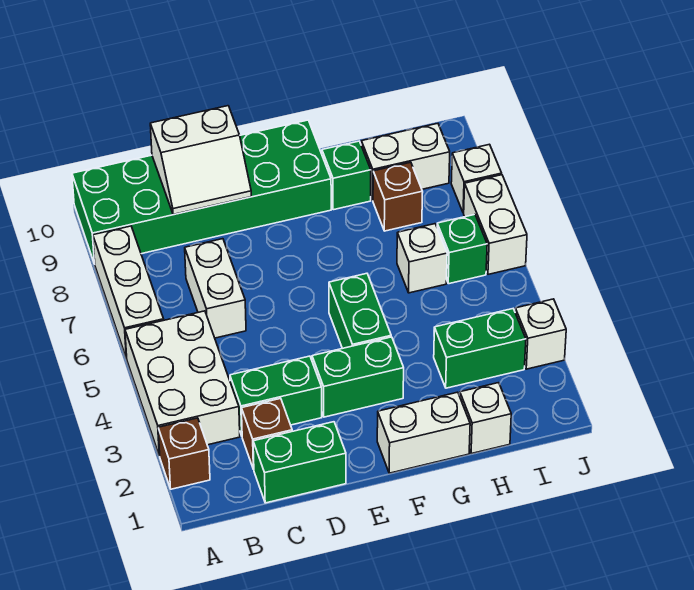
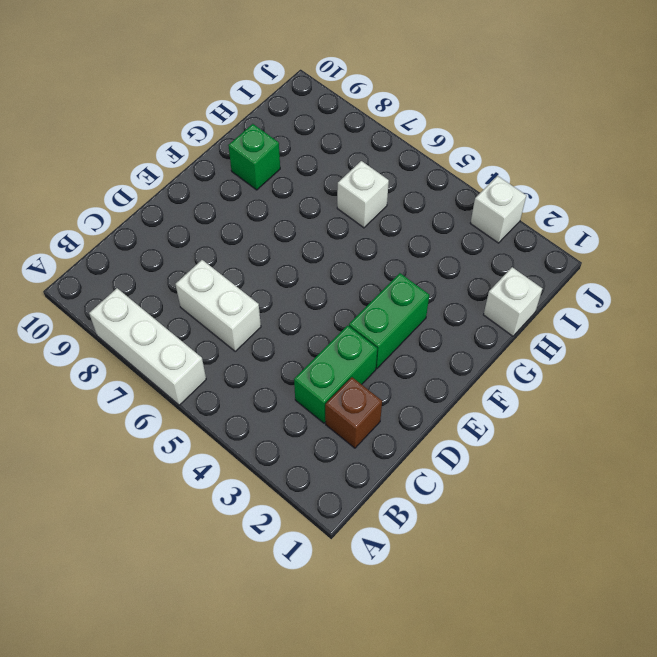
none -> brown 1x1 brick [158,418,210,489]
none -> white 2x3 brick [125,311,240,456]
none -> green 2x6 brick [72,120,331,264]

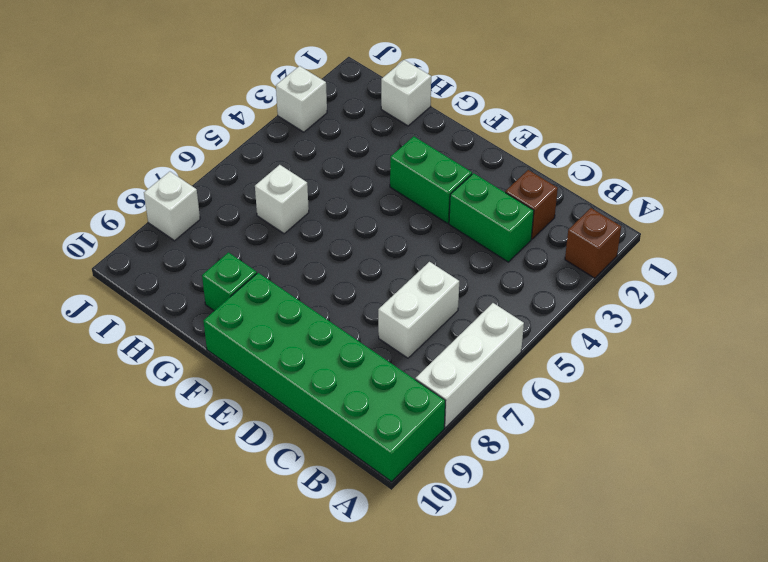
none -> white 2x3 brick [125,311,240,456]
none -> green 1x2 brick [253,422,346,503]
none -> white 1x2 brick [377,392,470,473]

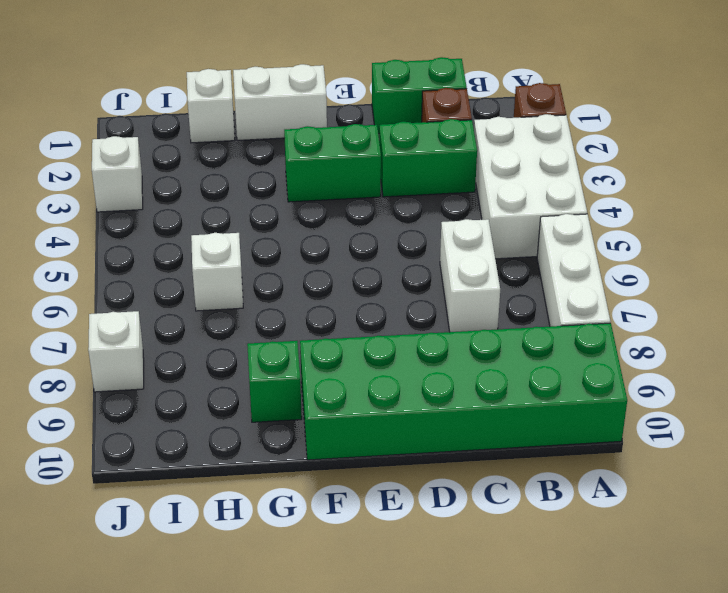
none -> green 1x2 brick [329,273,391,348]
none -> green 1x2 brick [434,309,526,388]
none -> brown 1x1 brick [373,162,423,231]

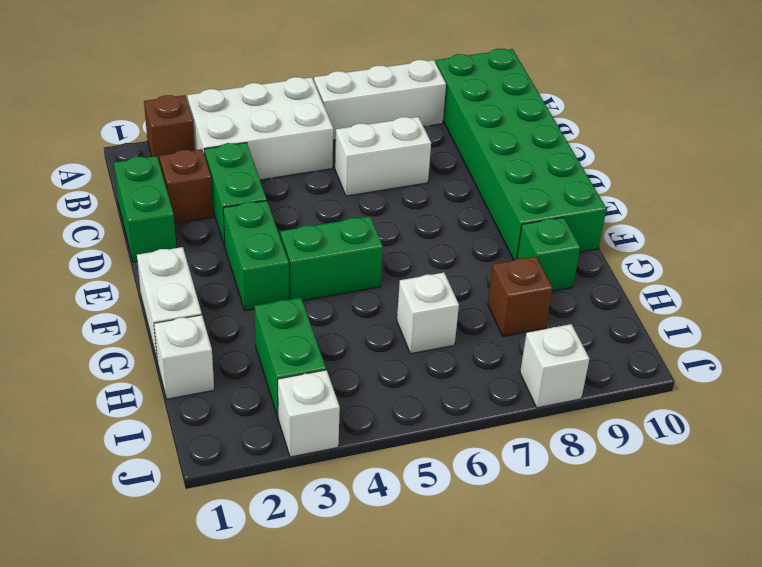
none -> white 1x2 brick [361,123,450,200]
none -> green 1x1 brick [437,215,487,284]
none -> white 1x2 brick [464,175,527,274]

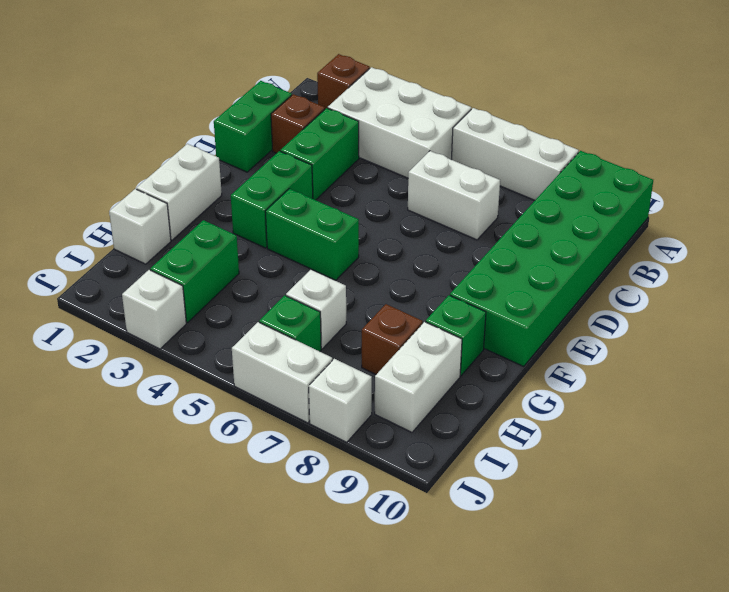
none -> white 2x2 slope [150,106,251,215]

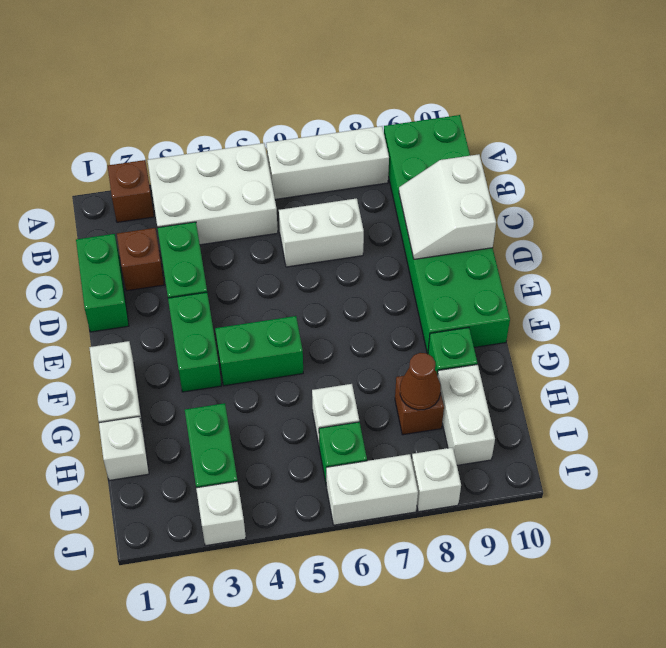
brown 1x1 cone [400,353,441,410] -> none

